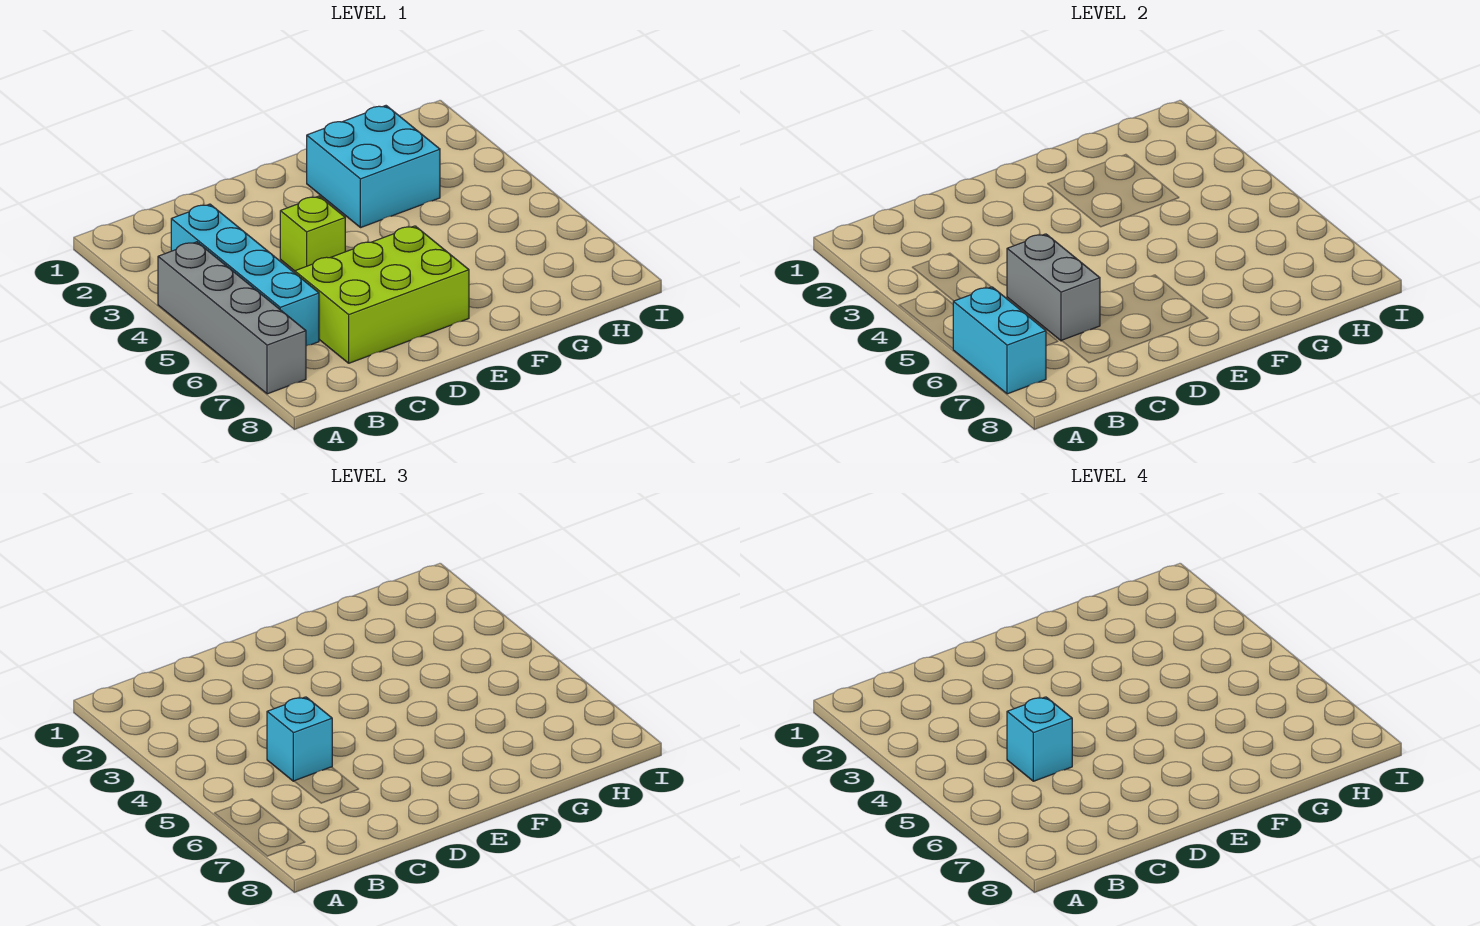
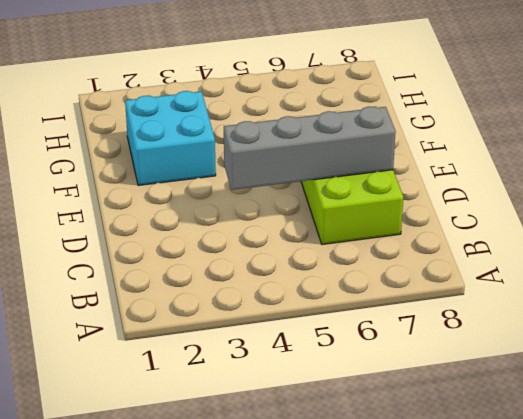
grey 1x4 brick [224,107,396,190] -> grey 1x4 brick moved to [158,242,306,394]
none -> cyan 1x4 brick [171,204,319,346]
none -> lime 1x1 brick [280,196,345,271]

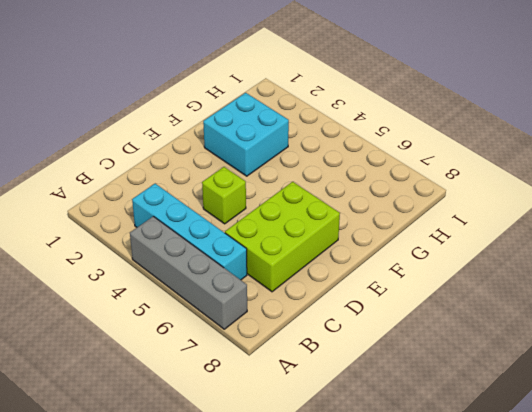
none -> cyan 1x2 brick [953,287,1046,394]
none -> grey 1x2 brick [1007,234,1100,341]

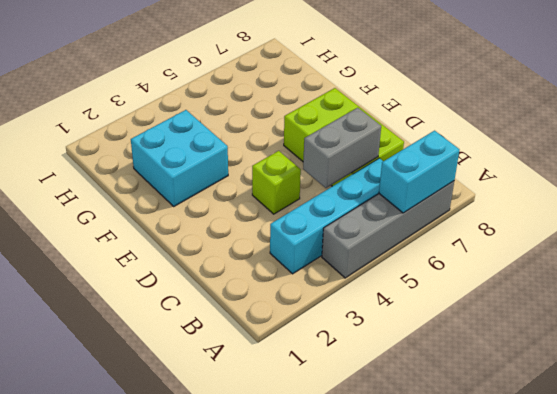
none -> cyan 1x1 brick [267,697,332,781]
none -> cyan 1x1 brick [1007,697,1072,781]

